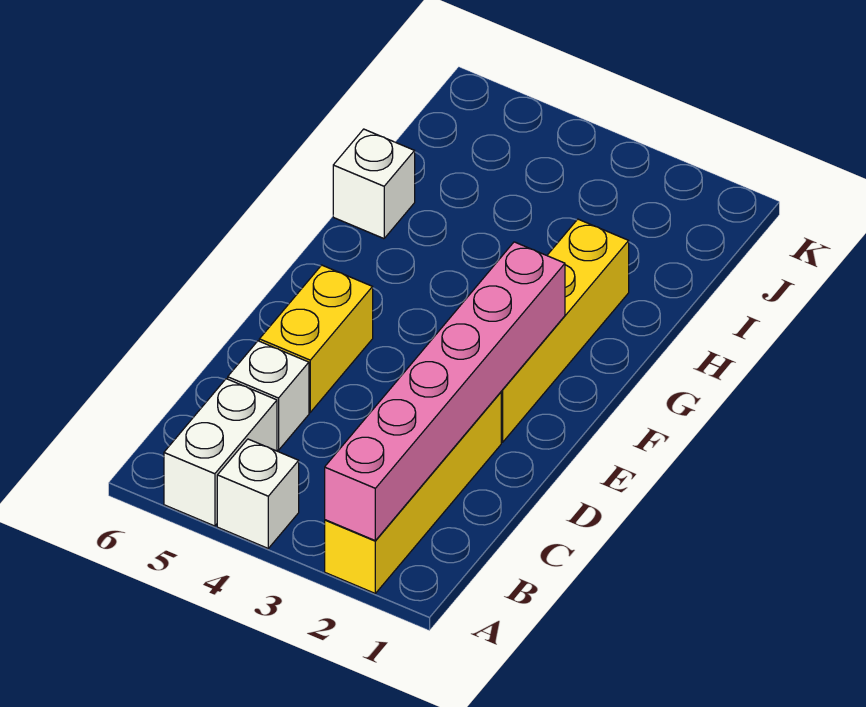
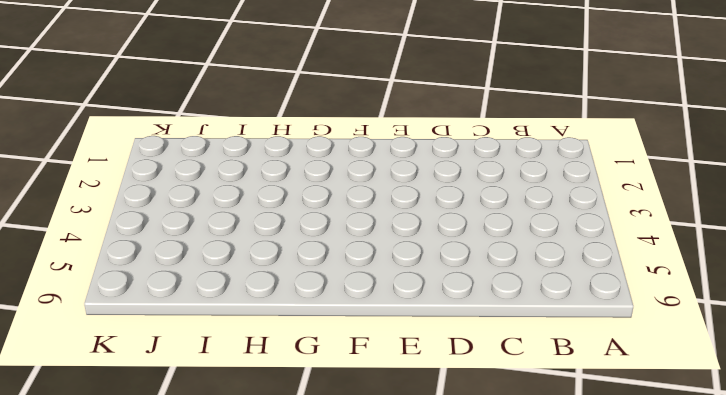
none -> yellow 1x4 brick [325,392,501,593]
none -> white 1x1 brick [217,439,299,548]

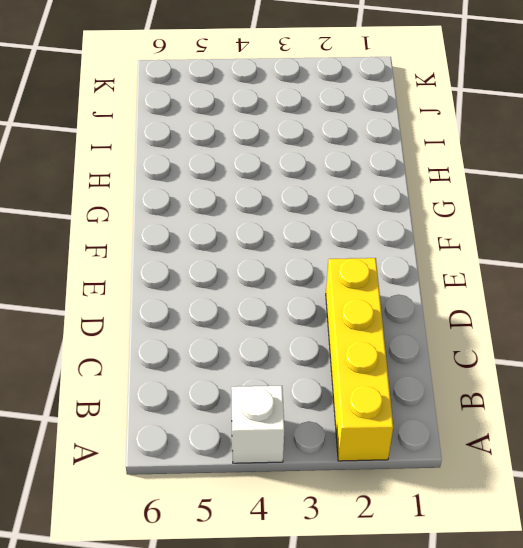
none -> white 1x2 brick [164,379,277,526]
none -> white 1x1 brick [228,341,309,450]

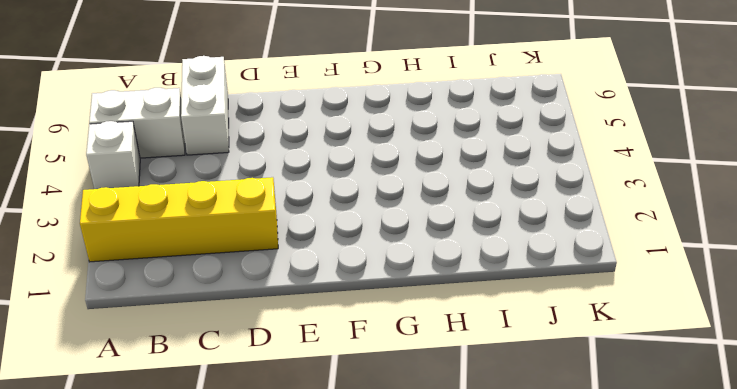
white 1x2 brick [181,56,229,155] -> white 1x1 brick [228,341,309,450]
none -> yellow 1x2 brick [259,265,373,412]
none -> yellow 1x4 brick [501,219,629,442]

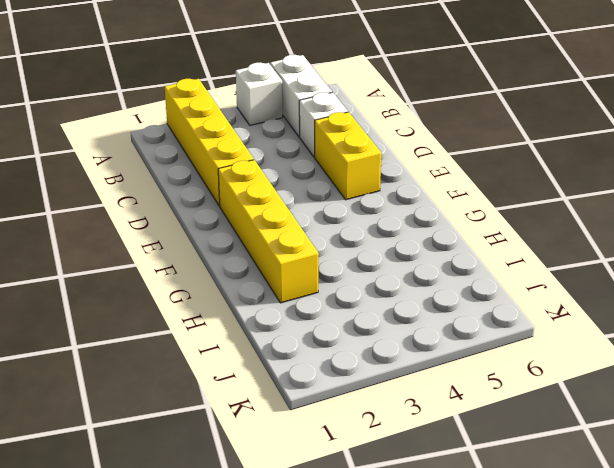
none -> white 1x1 brick [333,129,415,239]
none -> pink 1x6 brick [325,242,565,540]

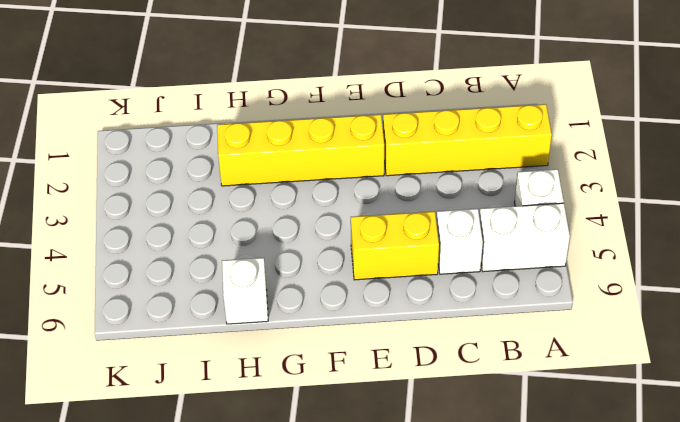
none -> pink 1x6 brick [325,242,565,540]

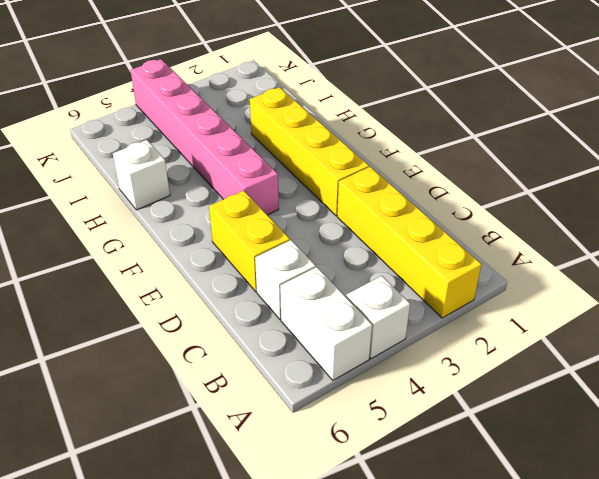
pink 1x6 brick [131,59,279,215] -> pink 1x6 brick moved to [325,242,565,540]

